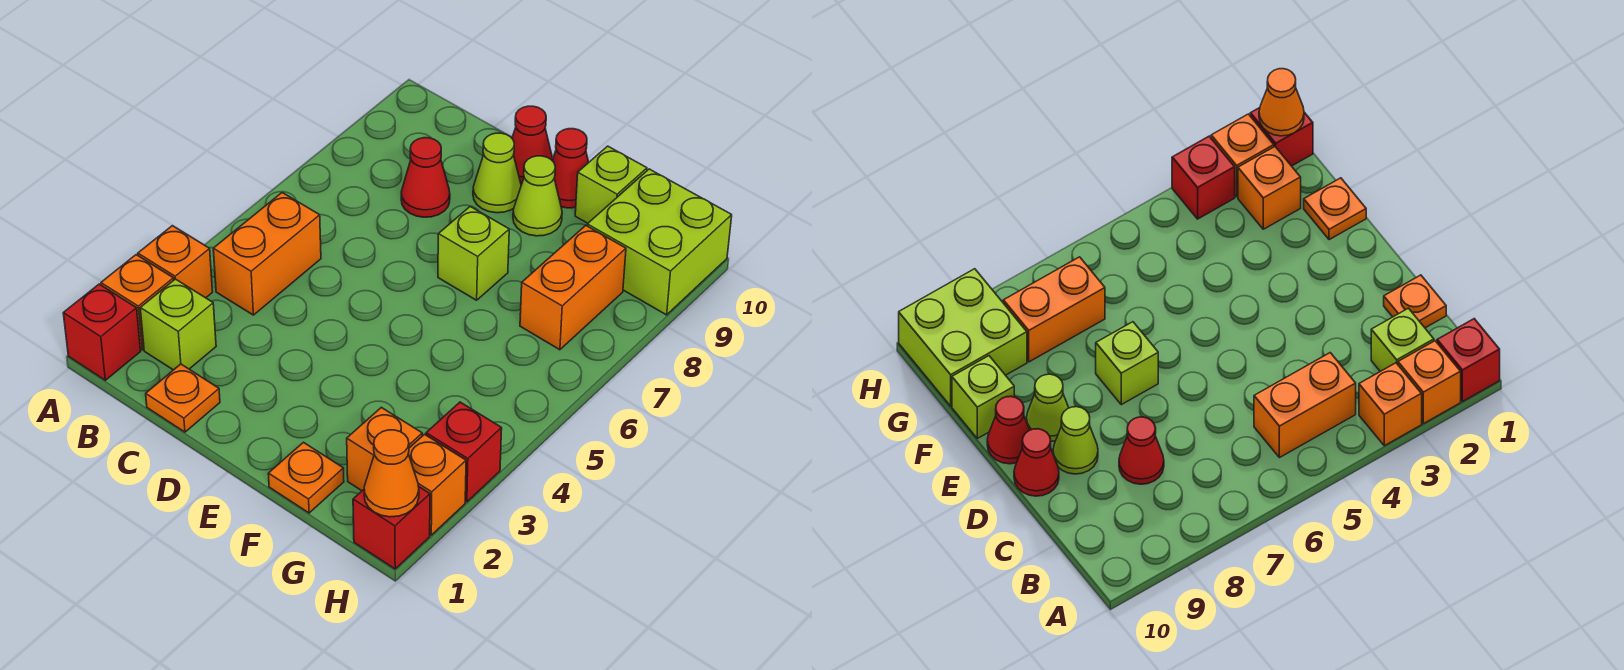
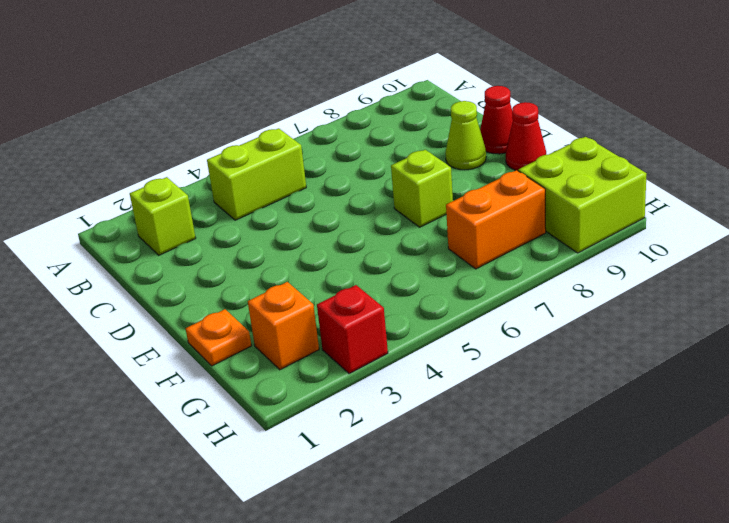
lime 1x2 brick [207,128,306,220] -> orange 1x2 brick [213,193,321,315]
none -> red 1x1 brick [63,284,141,380]
none -> orange 1x1 brick [101,255,174,350]
none -> orange 1x1 brick [138,226,213,298]

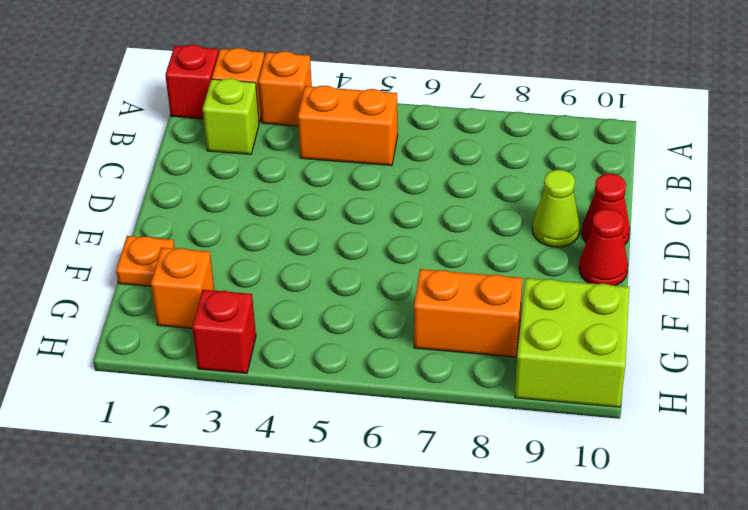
none -> orange 1x1 plate [146,364,220,432]
none -> red 1x1 cone [401,138,450,217]
none -> lime 1x1 brick [438,207,509,300]

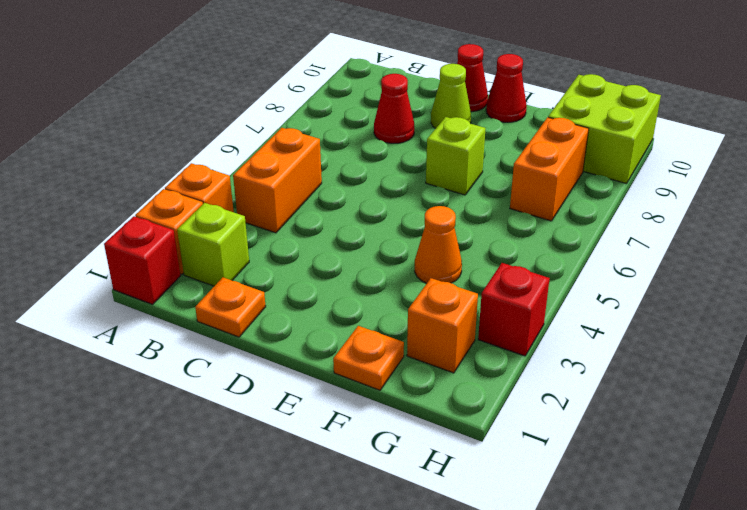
orange 1x1 cone [415,206,462,283] -> orange 1x1 cone moved to [364,430,419,517]
none -> lime 1x1 cone [513,156,562,236]
none -> lime 1x1 brick [575,146,647,223]
none -> red 1x1 brick [353,487,430,569]

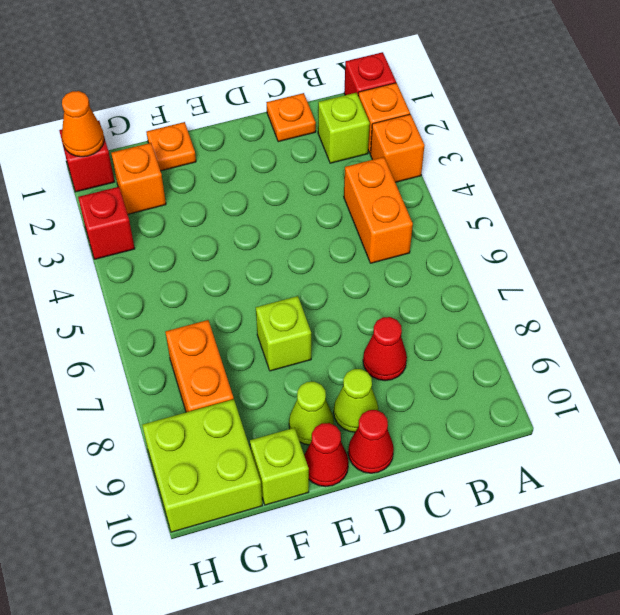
none -> orange 1x1 brick [408,434,466,535]

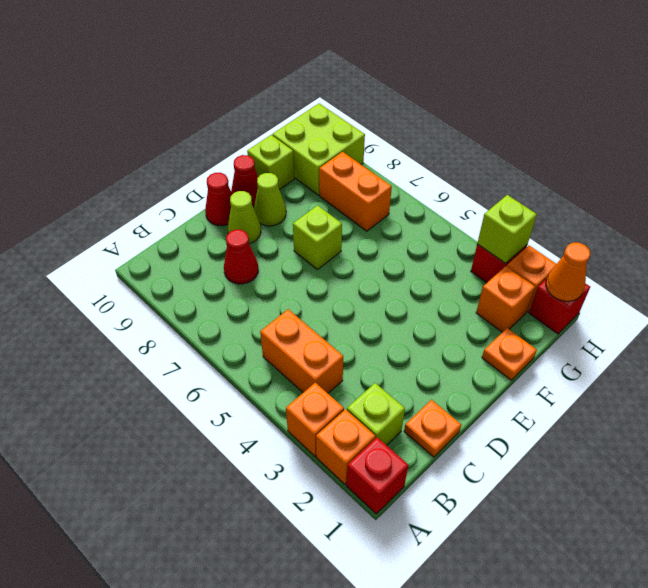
lime 1x1 brick [477,195,537,264] -> none

